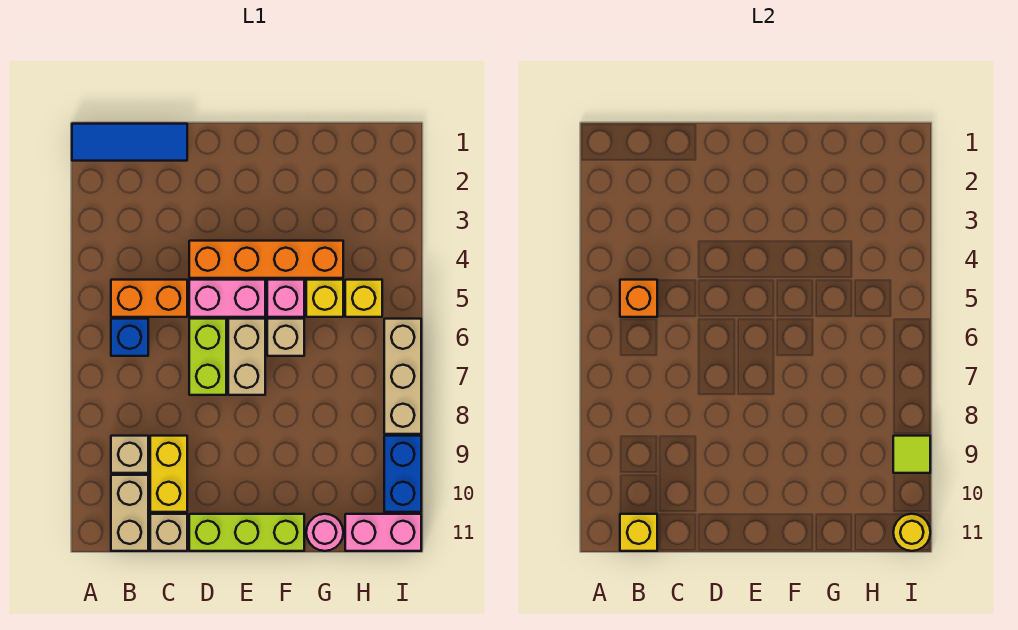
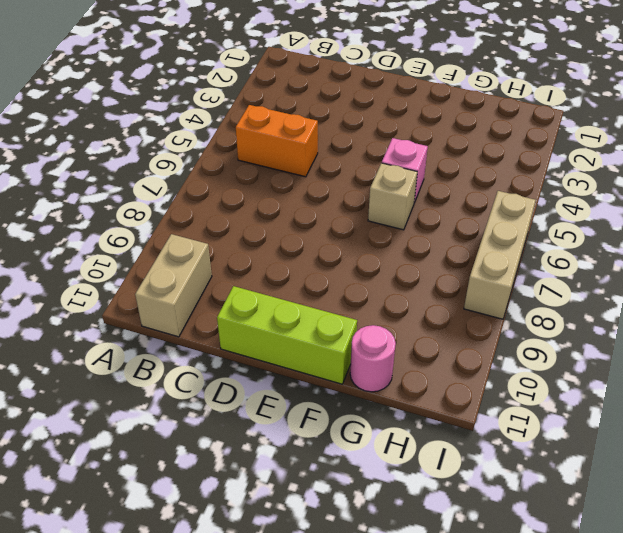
none -> blue 1x3 tile [72,124,187,161]
none -> blue 1x1 brick [111,319,148,356]
none -> tan 1x1 brick [111,436,148,473]

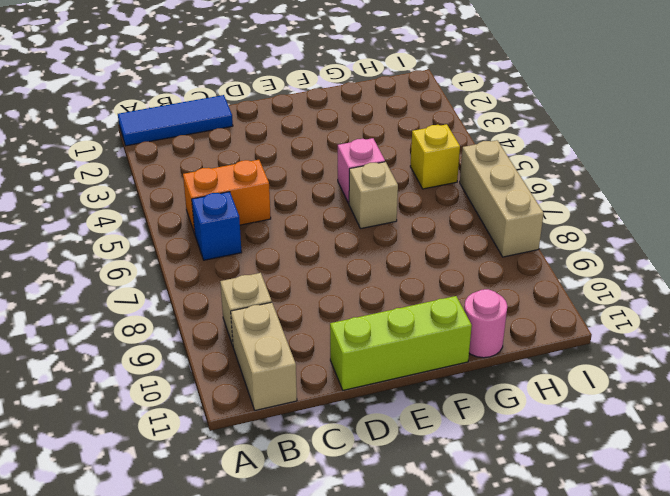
none -> yellow 1x2 brick [150,436,187,512]
none -> tan 1x1 brick [150,514,187,551]
none -> orange 1x4 brick [189,241,343,278]

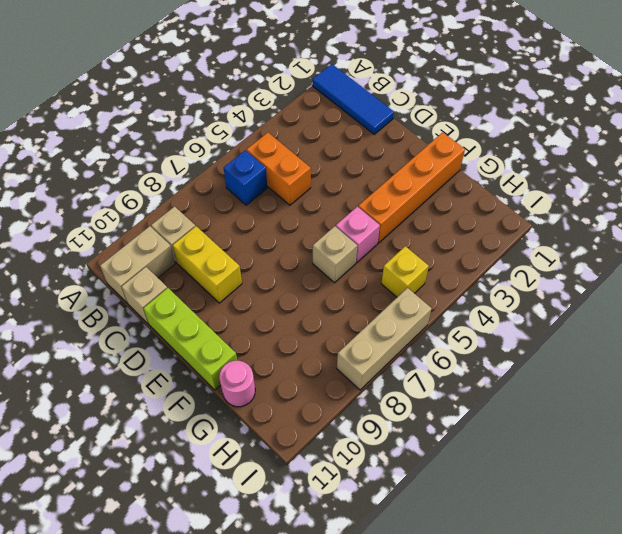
yellow 1x2 brick [173,226,242,303] -> yellow 1x2 brick turned to [150,436,187,512]
orange 1x4 brick [358,132,465,243] -> orange 1x4 brick turned to [189,241,343,278]
none -> pink 1x2 brick [189,280,265,317]
none -> lime 1x2 brick [189,319,226,395]
none -> tan 1x2 brick [228,319,265,395]

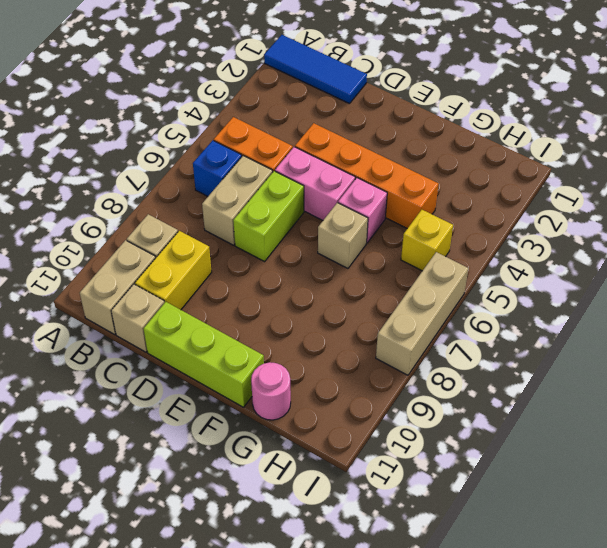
tan 1x2 brick [202,156,273,245] -> tan 1x2 brick moved to [228,319,265,395]
none -> yellow 1x1 brick [306,280,343,317]
none -> pink 1x2 brick [345,514,421,551]
none -> blue 1x2 brick [384,436,421,512]

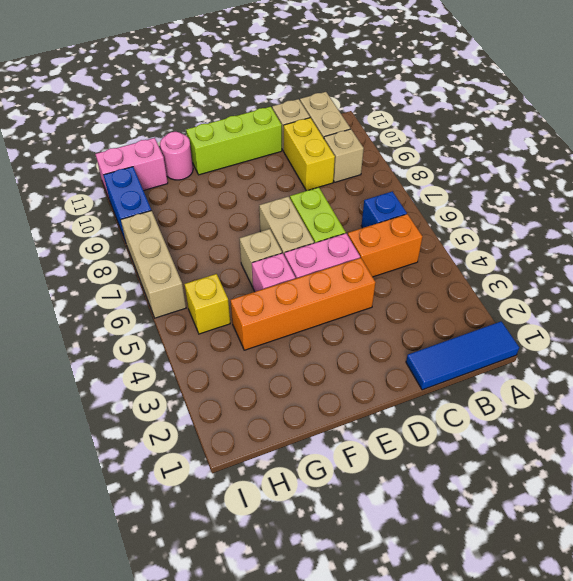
none -> yellow 1x1 brick [306,280,343,317]
none -> orange 1x1 brick [620,280,657,317]
none -> yellow 1x1 brick [620,514,657,551]

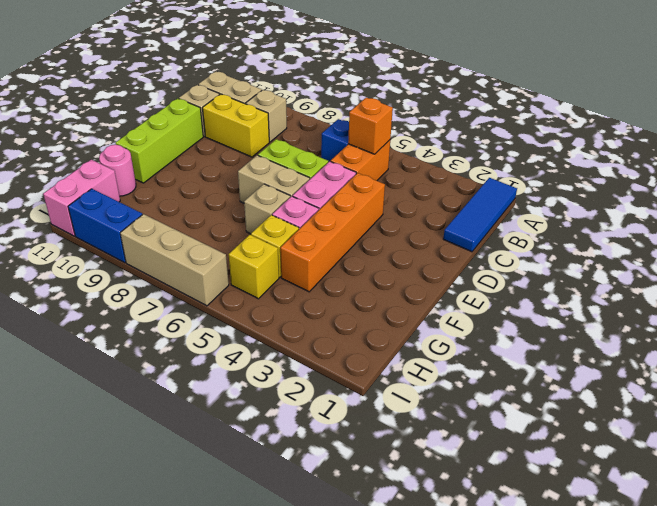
none -> yellow 1x1 brick [620,514,657,551]
none -> lime 1x1 tile [893,436,930,473]
none -> yellow 1x1 round brick [893,514,930,551]

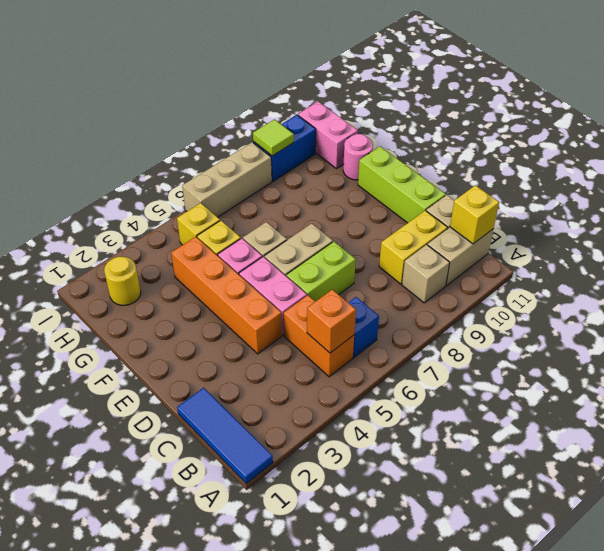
yellow 1x1 round brick [104,257,141,305] -> yellow 1x1 round brick moved to [893,514,930,551]

